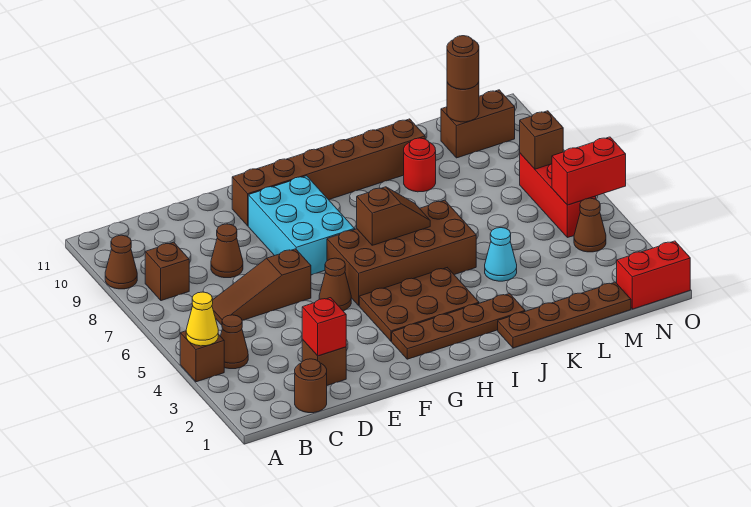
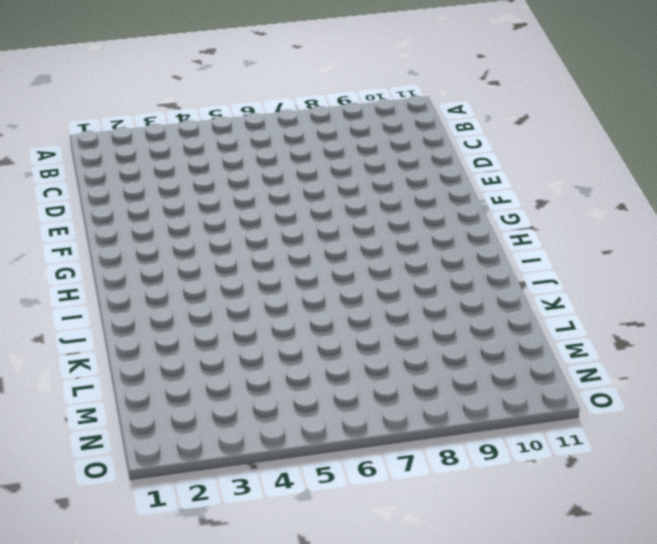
none -> brown 1x1 brick [180,331,224,382]
none -> brown 1x1 cone [105,235,137,289]
none -> brown 1x1 cone [221,315,248,369]

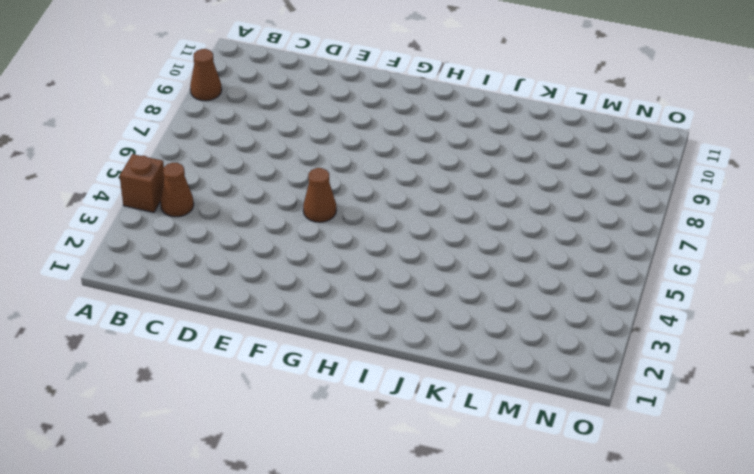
none -> brown 1x1 brick [145,242,189,301]
none -> brown 1x1 round brick [295,359,327,413]
none -> brown 1x3 slope [212,249,311,325]

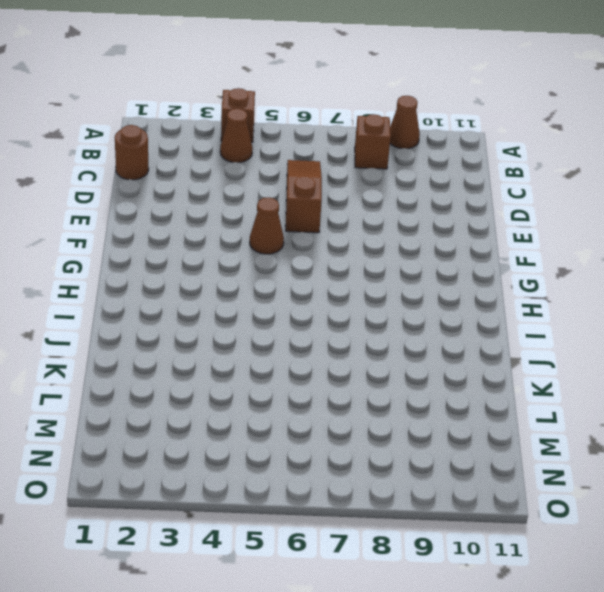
none -> brown 1x1 brick [302,340,346,385]
none -> brown 1x1 cone [211,224,243,278]
none -> cyan 2x3 brick [248,176,355,275]

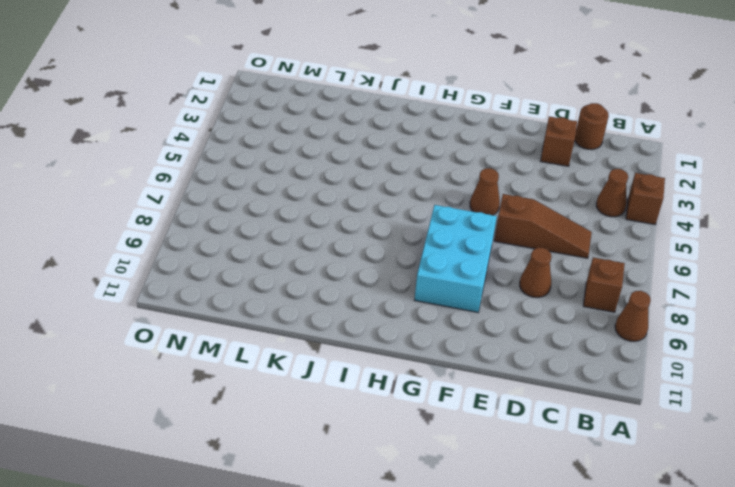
none -> brown 1x6 brick [232,119,425,226]
none -> brown 1x4 plate [392,294,525,359]
none -> brown 2x3 plate [359,268,479,341]

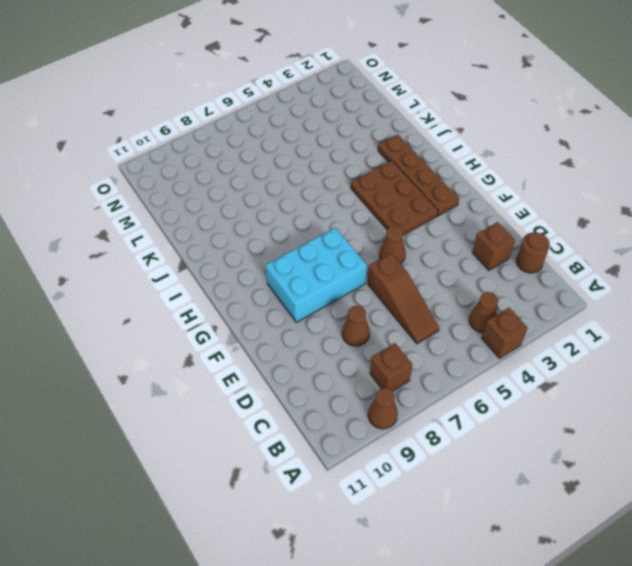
none -> brown 1x6 brick [232,119,425,226]
none -> brown 2x4 brick [327,200,476,305]
none -> brown 1x4 plate [498,282,631,348]

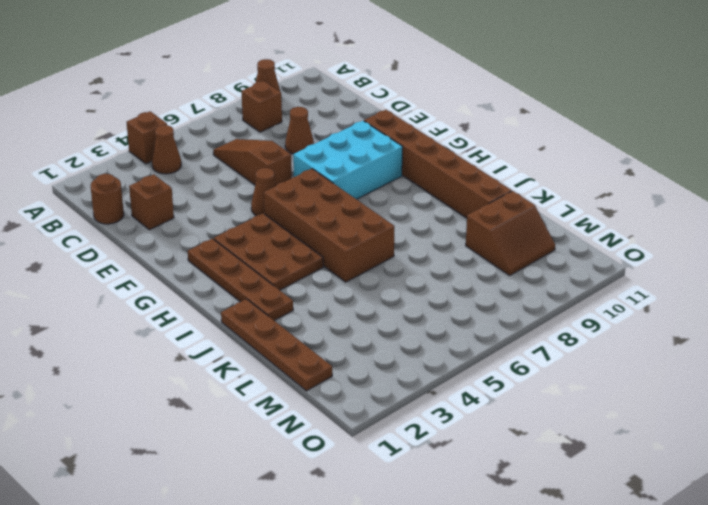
brown 2x2 slope [466,191,555,275] -> brown 1x2 brick [441,90,515,158]
none -> cyan 1x1 cone [485,228,517,281]
none -> red 1x1 round brick [404,138,436,192]
none -> red 1x2 brick [617,241,690,309]

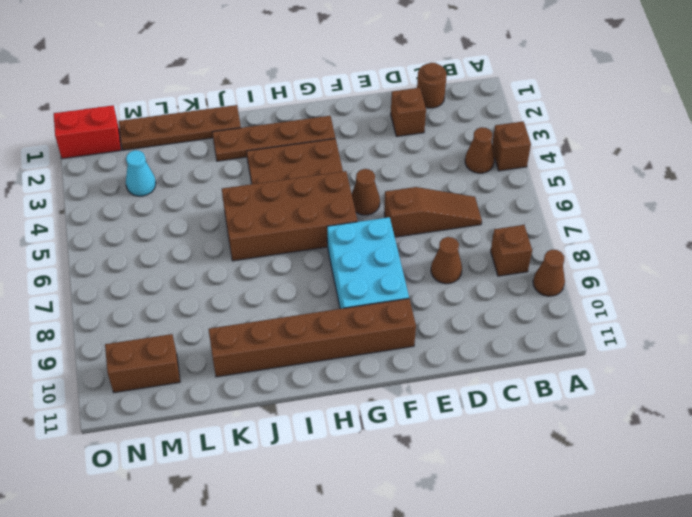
cyan 1x1 cone [126,150,156,196] -> cyan 1x1 cone moved to [485,228,517,281]
none -> red 1x1 round brick [404,138,436,192]
none -> brown 1x1 cone [574,198,606,252]
none -> red 1x3 brick [520,153,596,238]

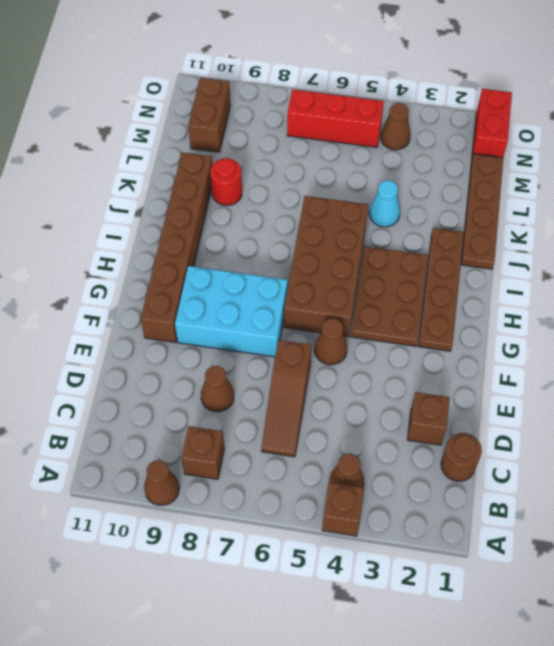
none -> yellow 1x1 cone [186,292,218,346]
none -> red 1x1 brick [302,298,346,356]
none -> brown 1x2 slope [357,187,430,245]

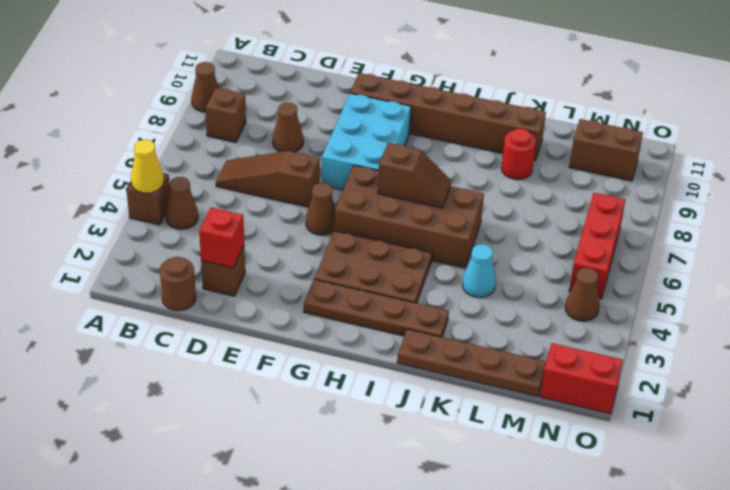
none -> brown 1x1 round brick [447,82,479,122]
none -> red 1x2 brick [552,137,626,205]
none -> brown 1x1 brick [520,111,563,169]

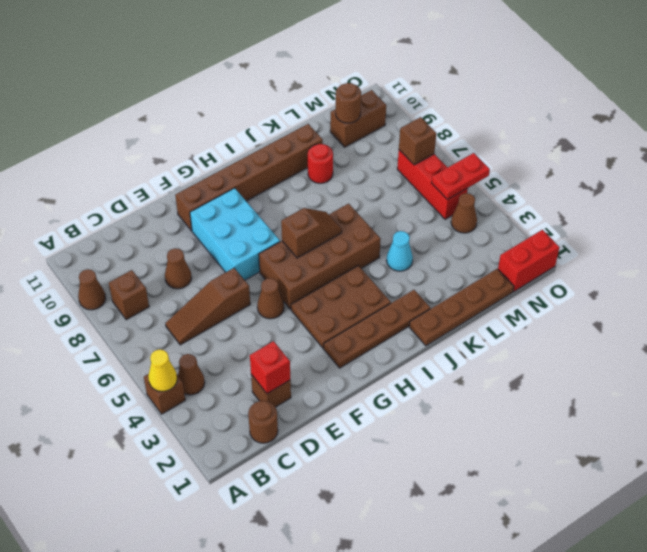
red 1x2 plate [432,153,490,200] -> red 1x2 brick [552,137,626,205]
none -> brown 1x1 round brick [447,36,479,89]

